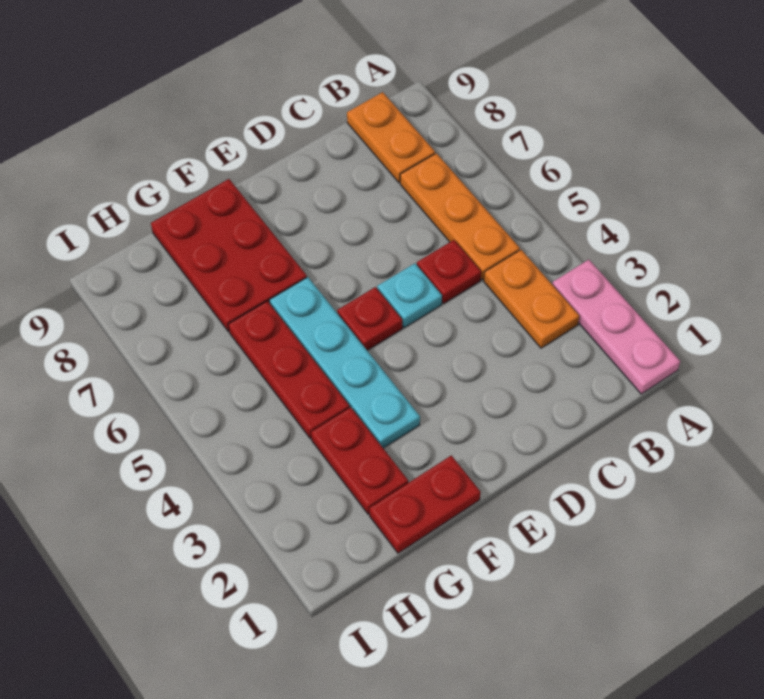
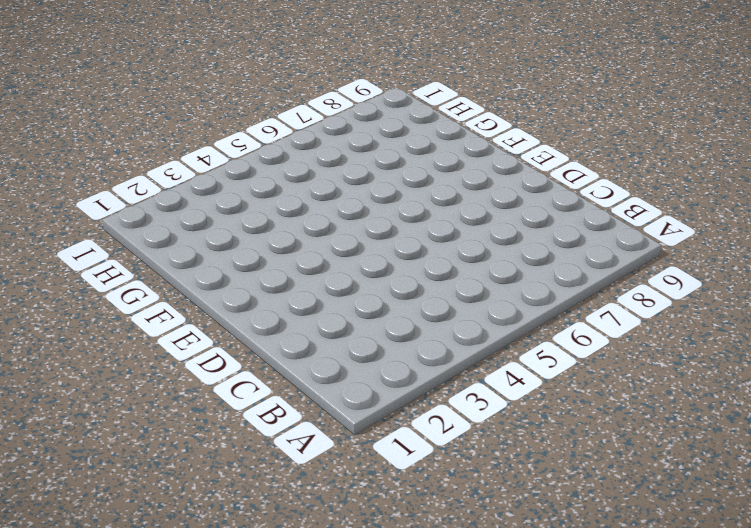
none -> pink 1x3 plate [552,260,680,394]
none -> orange 1x2 plate [484,250,579,348]
none -> orange 1x3 plate [400,153,520,280]

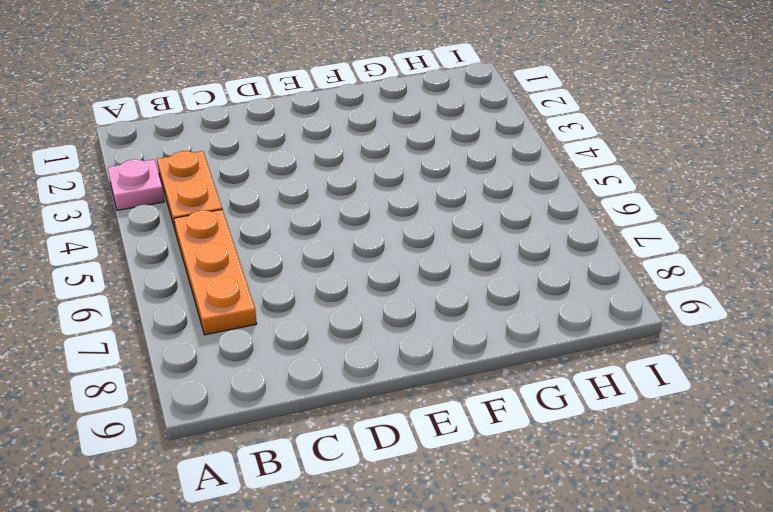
pink 1x1 plate [108,159,164,210] -> pink 1x3 plate [552,260,680,394]
none -> orange 1x2 plate [347,92,435,183]
none -> red 1x1 plate [417,240,481,303]
none -> cyan 1x1 plate [377,263,442,328]

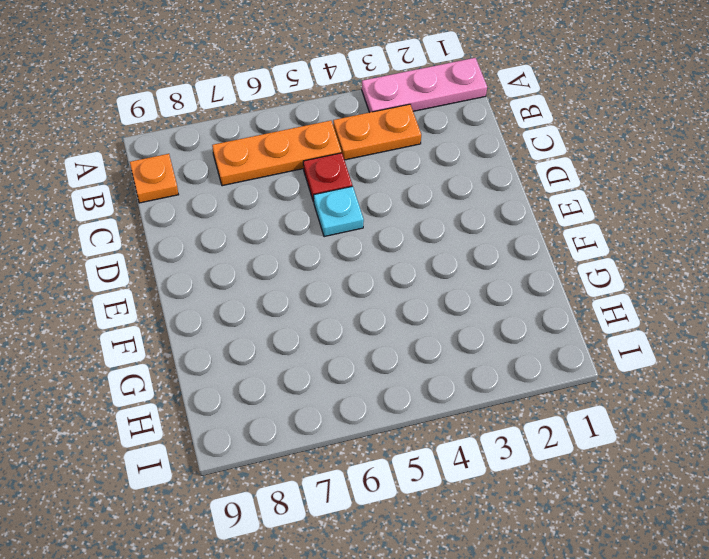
orange 1x1 plate [130,154,179,203] -> orange 1x2 plate [347,92,435,183]
none -> red 1x1 plate [337,287,402,350]
none -> red 1x2 plate [369,455,481,553]
none -> cyan 1x4 plate [269,277,420,448]

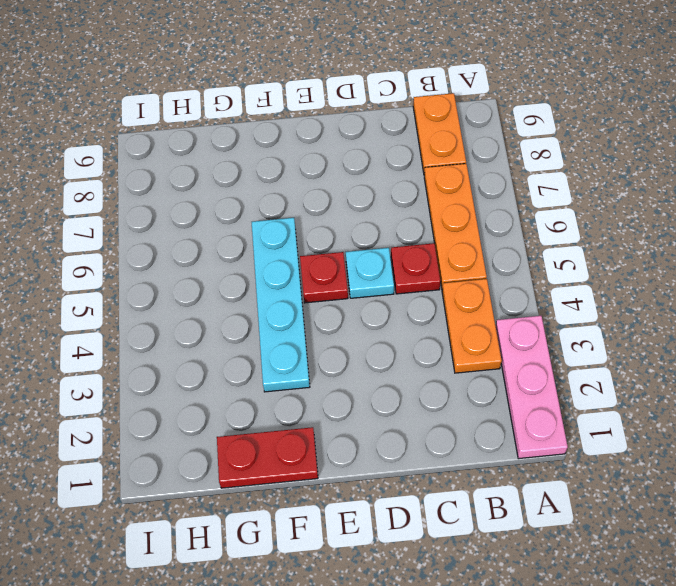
none -> red 2x3 plate [151,179,307,332]
none -> red 1x2 plate [311,407,408,514]
none -> red 1x3 plate [228,301,350,439]

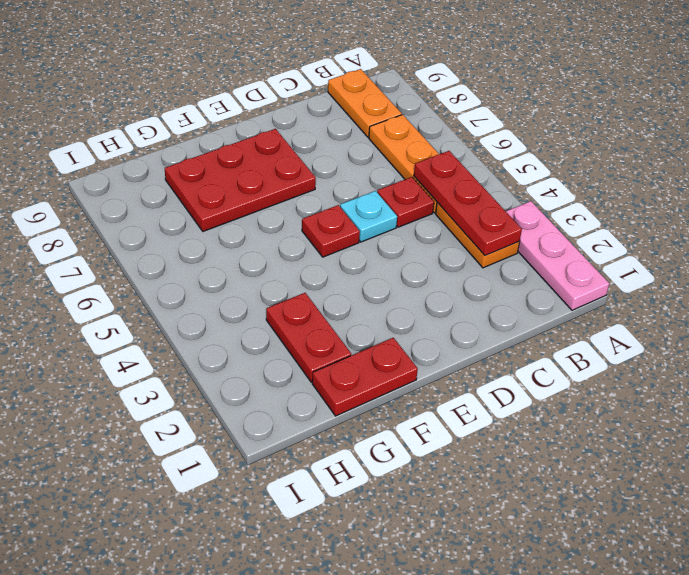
red 1x3 plate [414,151,522,256] -> red 1x3 plate moved to [228,301,350,439]
red 2x3 plate [165,129,316,231] -> red 2x3 plate turned to [151,179,307,332]
none -> cyan 1x4 plate [269,277,420,448]

